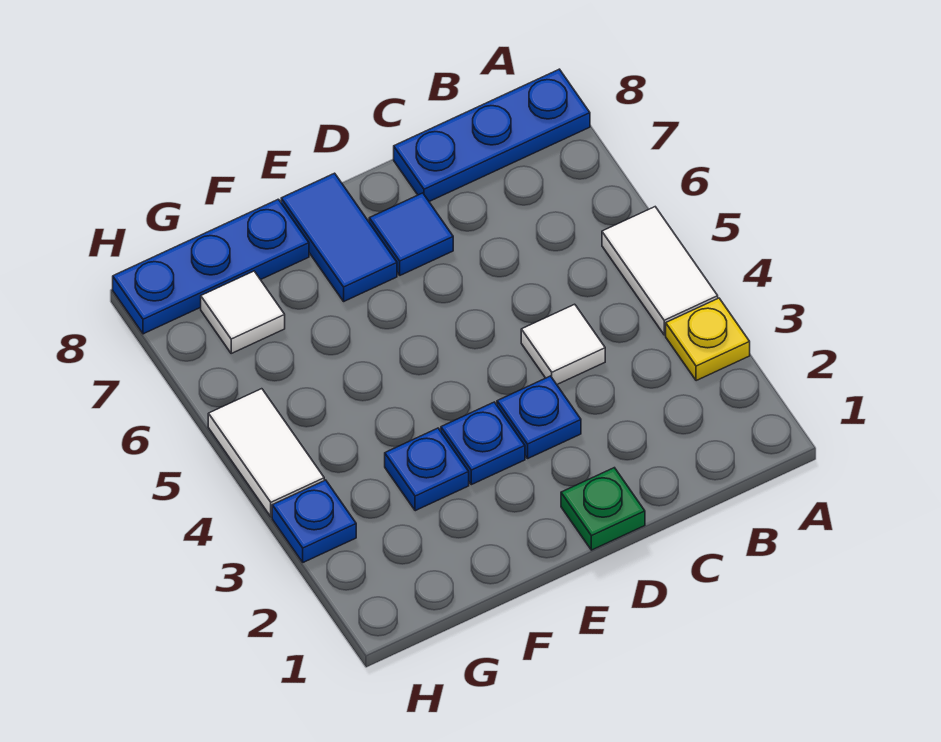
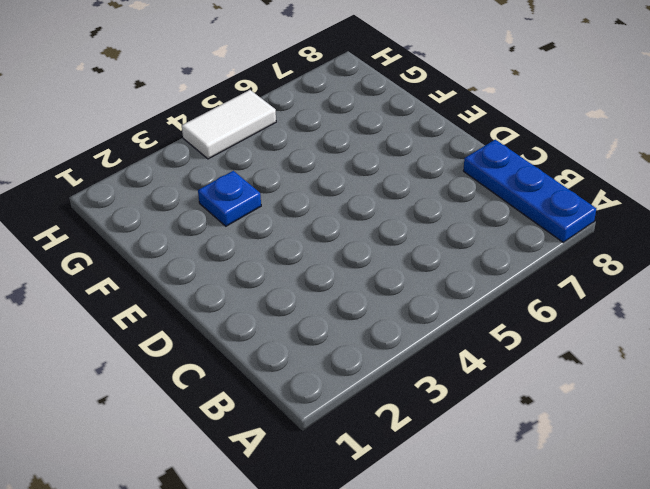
none -> yellow 1x1 plate [666,298,750,381]
none -> white 1x2 tile [602,207,718,335]
none -> white 1x1 tile [521,304,605,384]

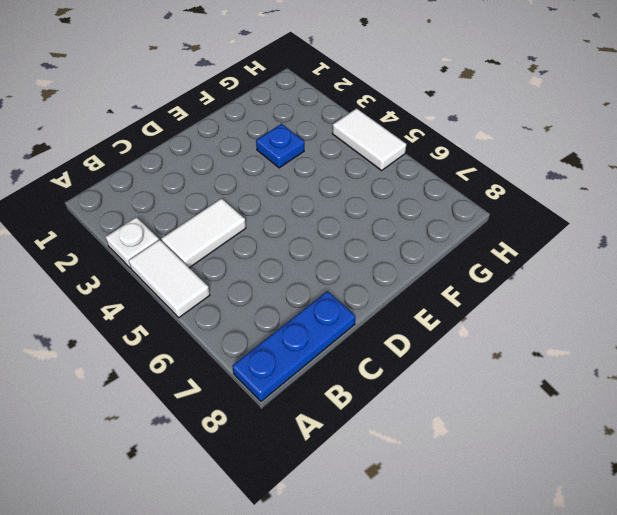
white 1x1 plate [106,217,159,268] -> yellow 1x1 plate [666,298,750,381]
white 1x2 tile [161,198,246,268] -> white 1x1 tile [521,304,605,384]
none -> green 1x1 plate [561,468,645,550]
none -> blue 1x1 plate [497,376,581,458]
none -> blue 1x1 tile [369,193,453,275]

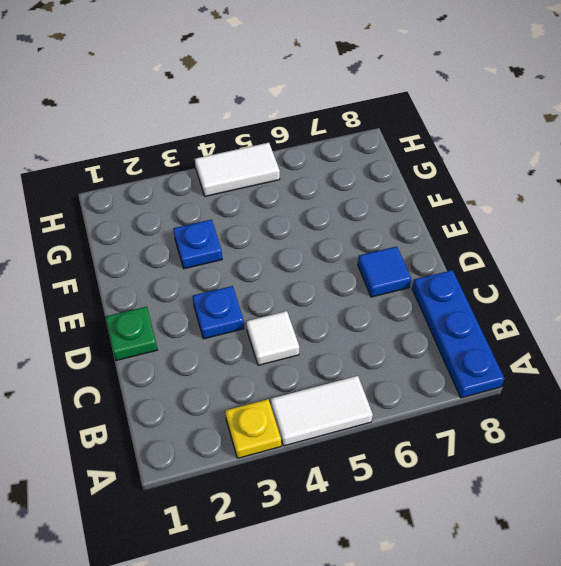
none -> blue 1x1 plate [441,402,525,485]
none -> blue 1x2 tile [281,173,397,301]
none -> blue 1x3 plate [113,199,309,334]

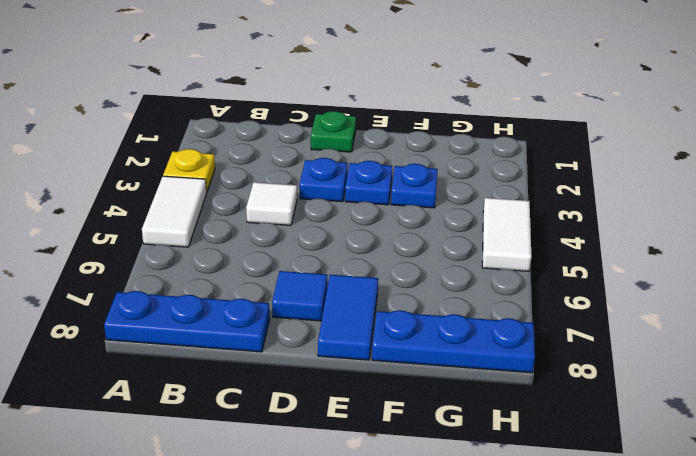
none -> white 1x1 tile [201,271,285,353]
none -> blue 1x1 plate [272,480,356,562]

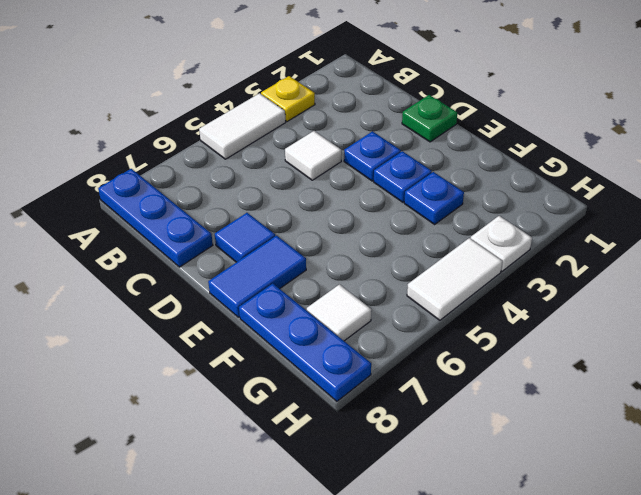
white 1x1 plate [471,216,532,271] -> blue 1x1 plate [272,480,356,562]

